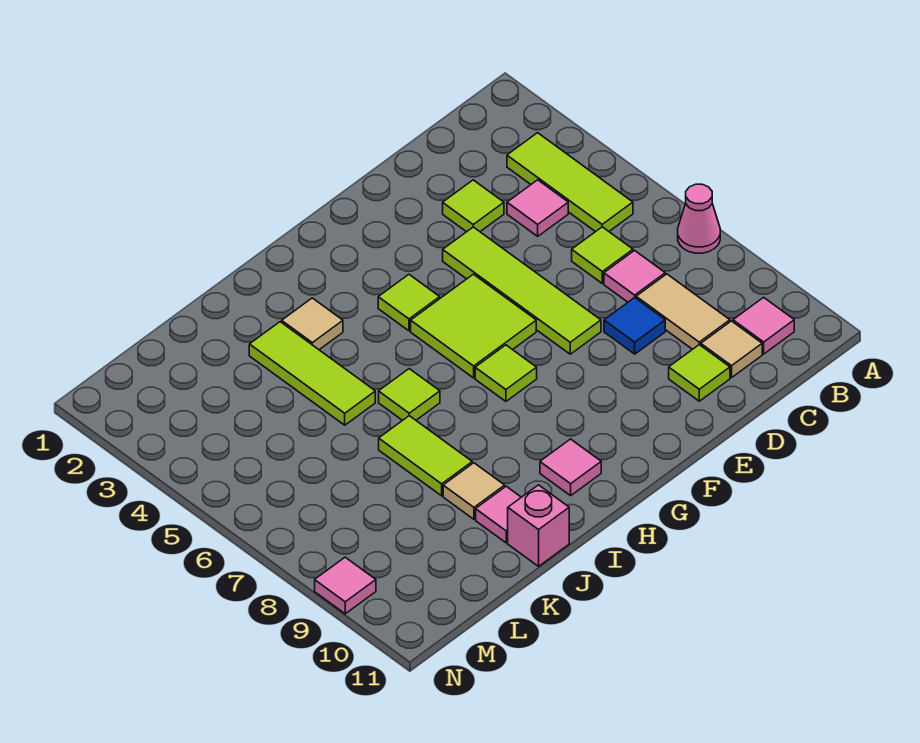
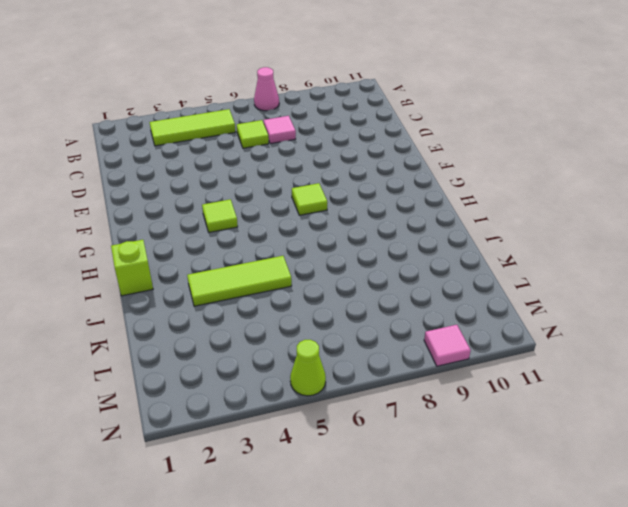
lime 1x1 brick [111,240,153,296] -> none
lime 1x1 cone [290,340,326,396] -> none
none -> pink 1x1 tile [733,297,794,354]
none -> pink 1x1 tile [507,180,568,236]
none -> tan 1x2 tile [636,274,730,349]

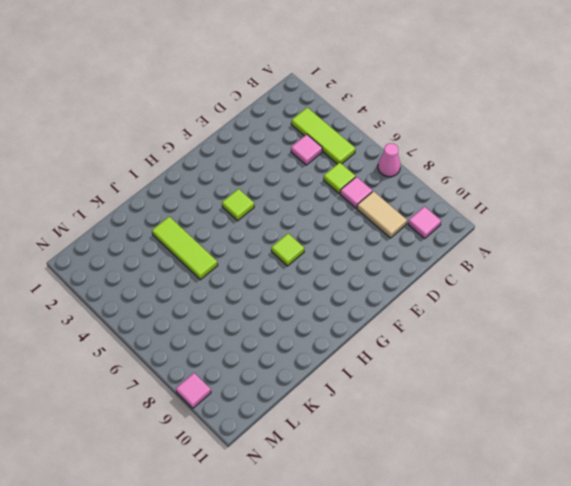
none -> tan 1x1 tile [701,321,762,378]
none -> lime 1x1 tile [443,180,504,232]
none -> blue 1x1 tile [604,298,665,354]

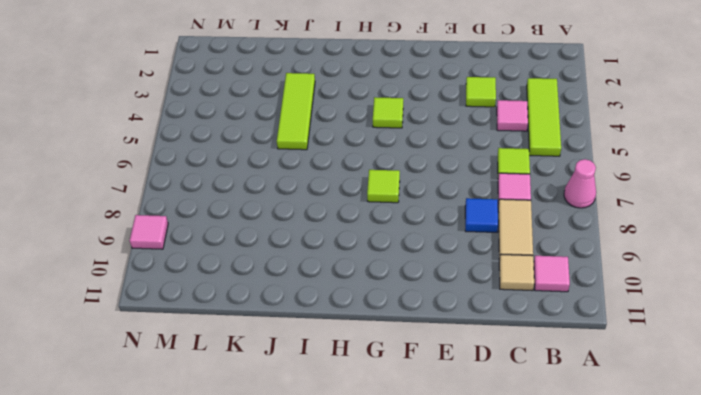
none -> lime 1x1 tile [669,345,730,401]
none -> lime 1x4 tile [443,227,601,354]
none -> lime 2x2 tile [411,274,536,378]

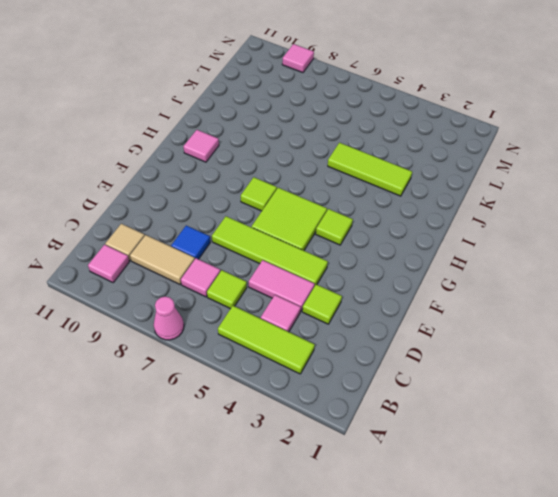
pink 1x2 tile [249,260,315,311] -> none
none -> lime 1x1 tile [669,345,730,401]
none -> tan 1x1 tile [282,298,343,350]
none -> lime 1x1 tile [379,369,440,420]

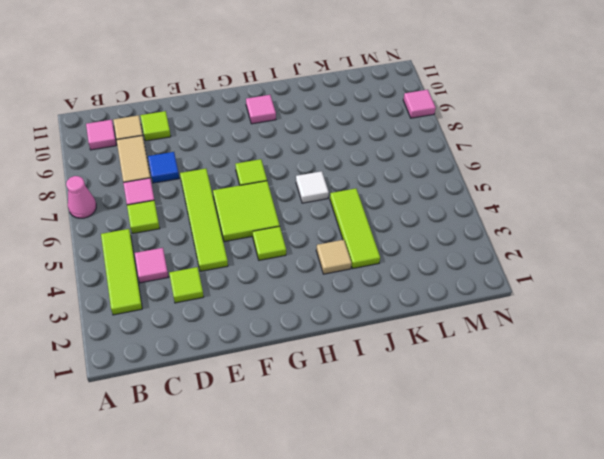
white 1x1 tile [296,171,329,203] -> lime 1x1 tile [379,369,440,420]
none -> lime 1x2 tile [379,416,472,496]
none -> tan 1x1 tile [443,463,505,519]
none -> pink 1x1 tile [476,486,521,543]

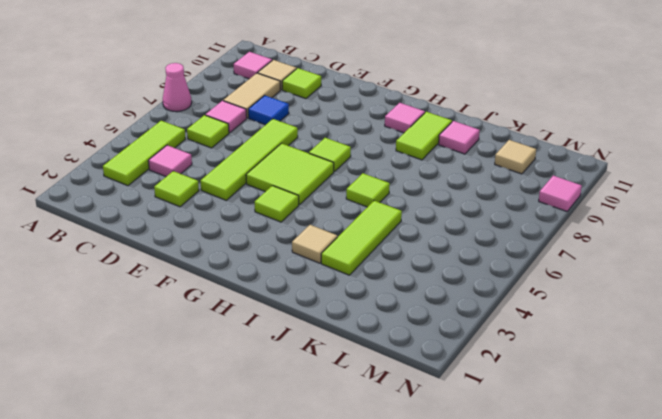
lime 1x2 tile [396,112,452,160] -> lime 1x2 tile moved to [379,416,472,496]
tan 1x1 tile [495,140,536,174] -> tan 1x1 tile moved to [443,463,505,519]
none -> pink 1x1 brick [508,485,569,566]

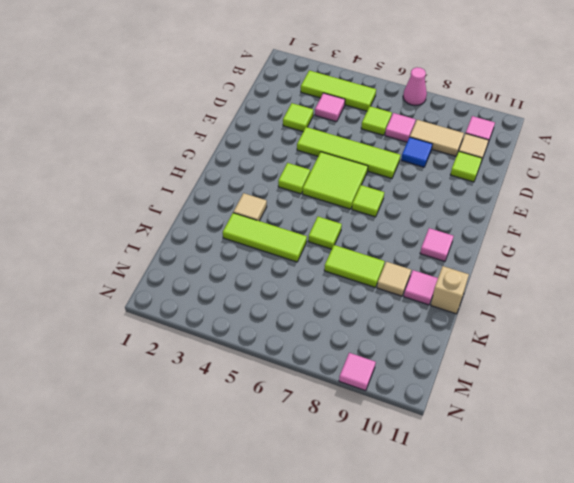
tan 1x1 brick [431,266,469,314] -> pink 1x1 brick [508,485,569,566]

